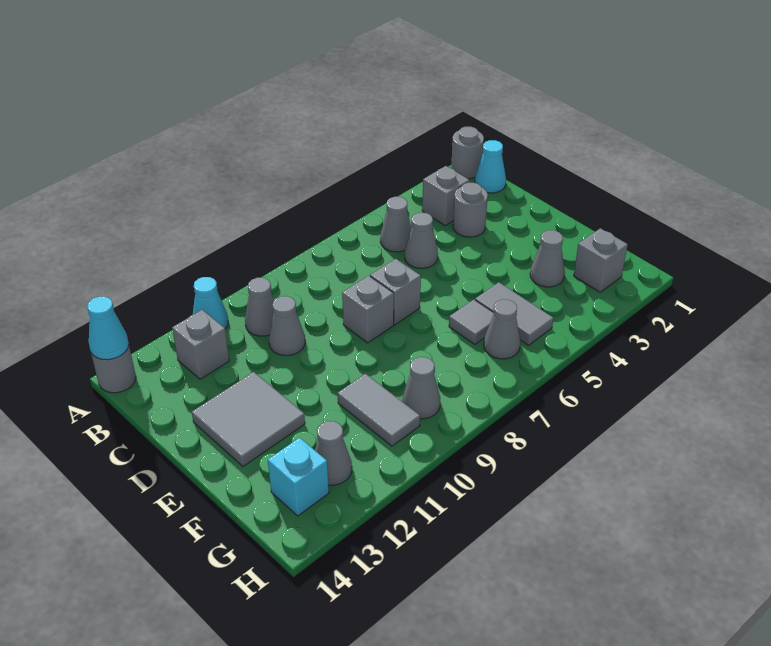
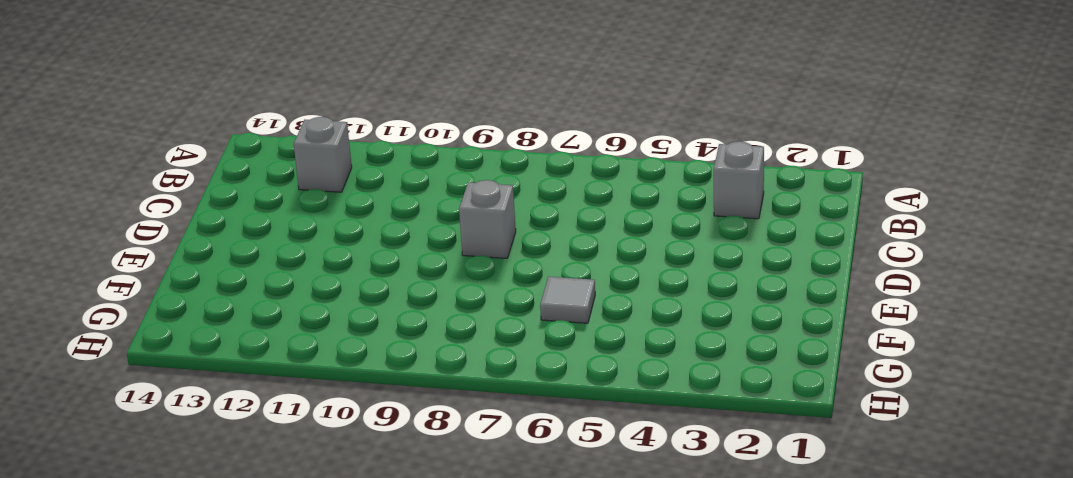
none -> grey 1x1 round brick [451,127,484,179]
none -> cyan 1x1 cone [193,277,228,329]
none -> grey 1x1 round brick [91,346,136,393]

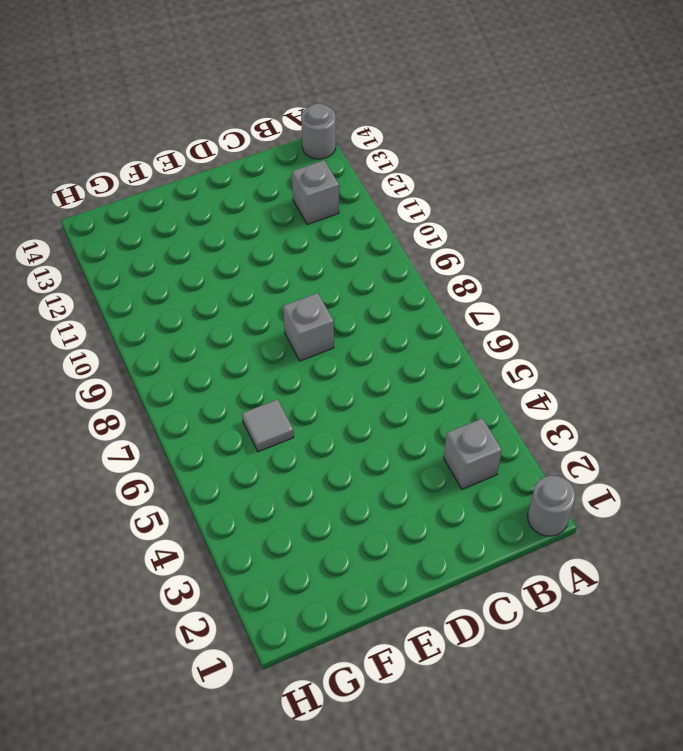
none -> cyan 1x1 cone [193,277,228,329]
none -> cyan 1x1 cone [475,140,506,193]
none -> grey 1x1 cone [380,197,411,252]

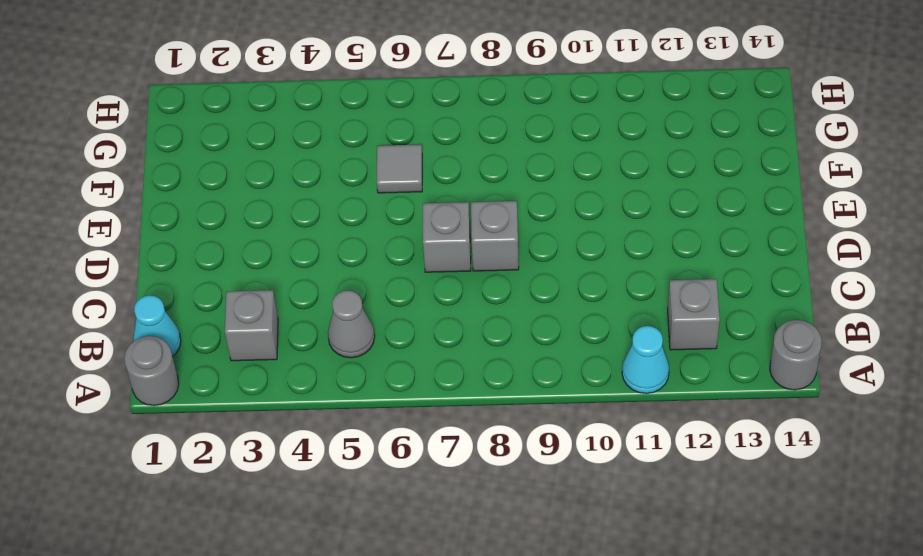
none -> grey 1x1 cone [245,278,274,336]
none -> grey 1x1 round brick [453,183,488,237]
none -> grey 1x1 cone [405,213,438,268]

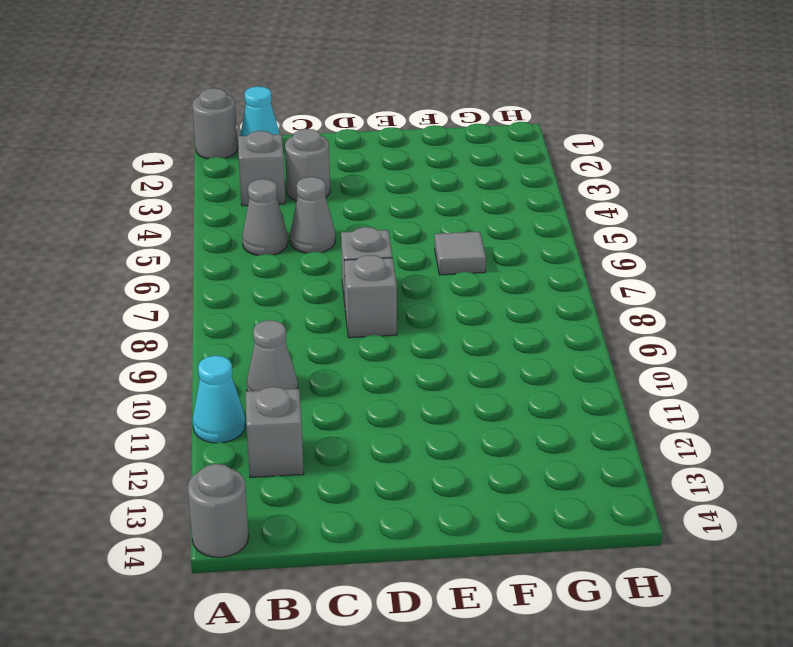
none -> grey 1x1 cone [269,296,305,355]
none -> grey 2x2 tile [192,372,305,467]
none -> grey 1x1 cone [530,230,565,287]

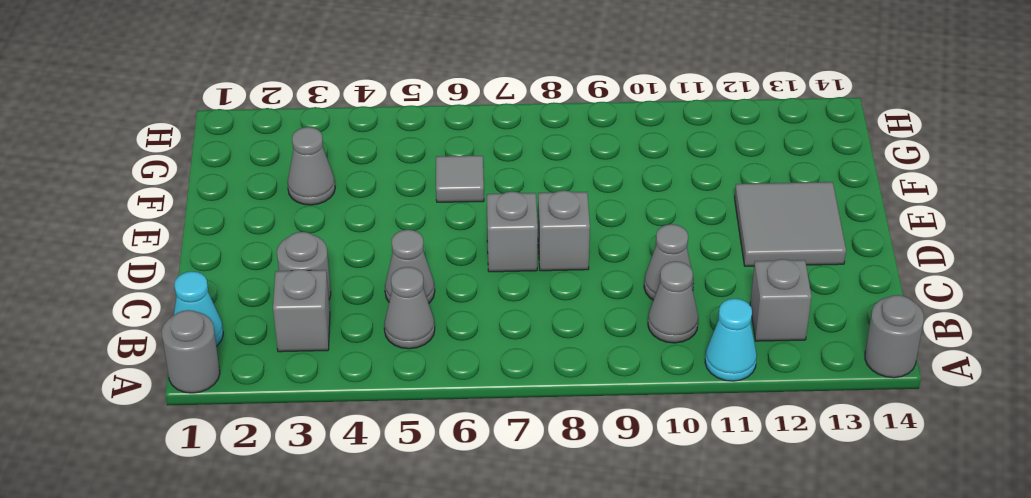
none -> grey 1x2 tile [475,282,553,345]
none -> grey 1x2 tile [338,374,420,446]
none -> grey 1x1 brick [574,228,628,292]

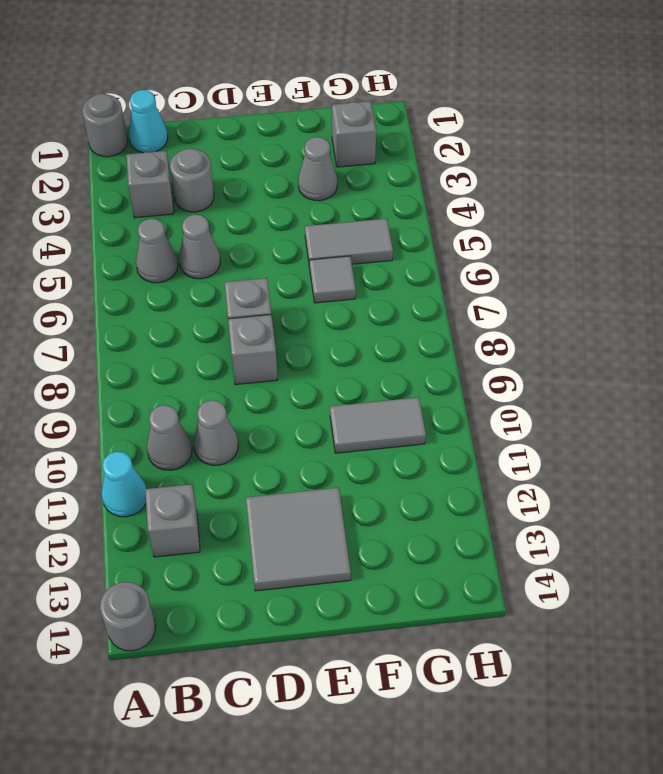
none -> grey 1x1 cone [484,299,520,359]
none -> grey 1x1 cone [403,357,440,419]
none -> grey 1x1 cone [315,421,352,485]

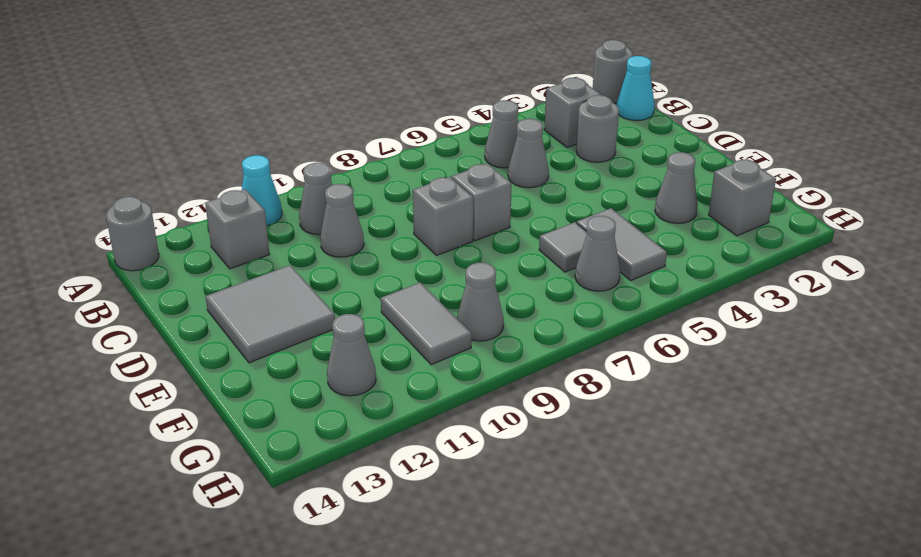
none -> cyan 1x1 brick [268,438,329,516]
none -> cyan 1x1 cone [87,297,129,360]

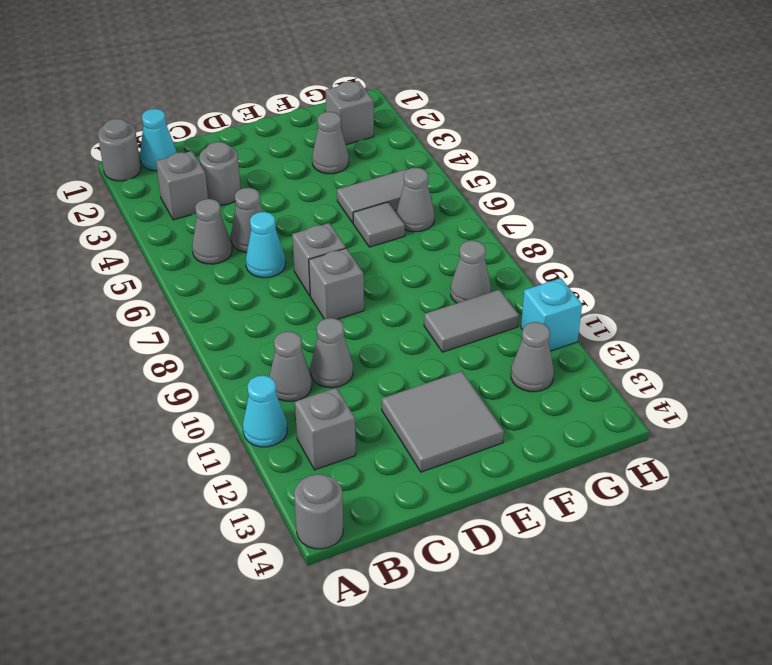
cyan 1x1 cone [246,212,286,278] -> cyan 1x1 cone moved to [87,297,129,360]
cyan 1x1 brick [521,278,582,351] -> cyan 1x1 brick moved to [268,438,329,516]

